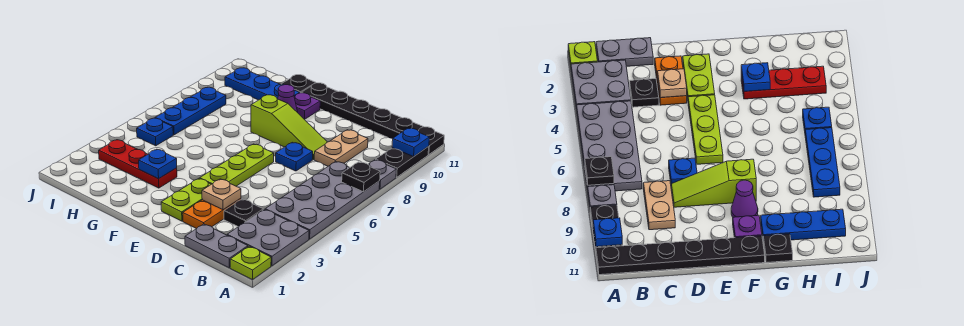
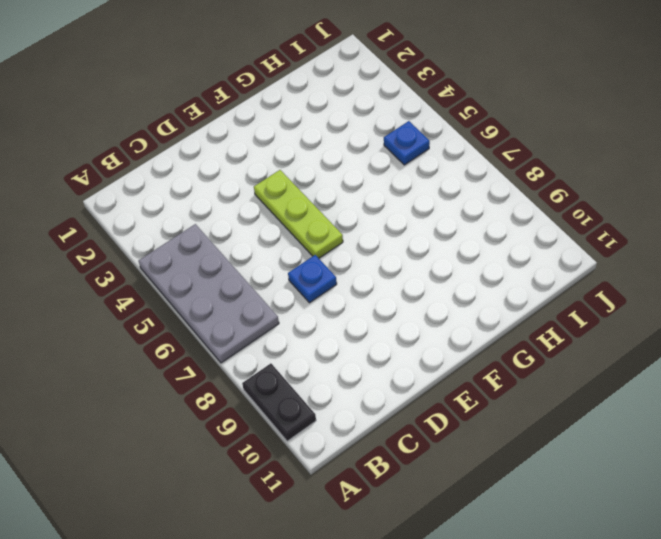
none -> lime 1x1 plate [230,246,271,280]
none -> grey 2x2 plate [227,209,309,266]
none -> grey 1x1 plate [368,160,396,189]

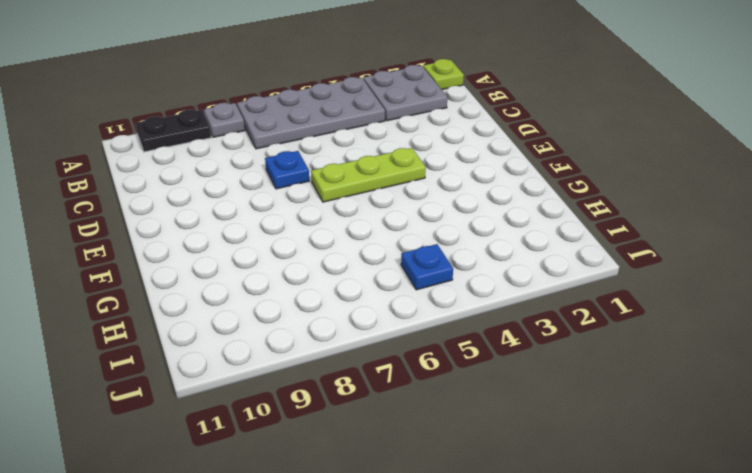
none -> black 1x6 plate [301,83,444,155]
none -> grey 1x2 plate [185,224,248,268]
none -> black 1x1 plate [224,199,263,227]

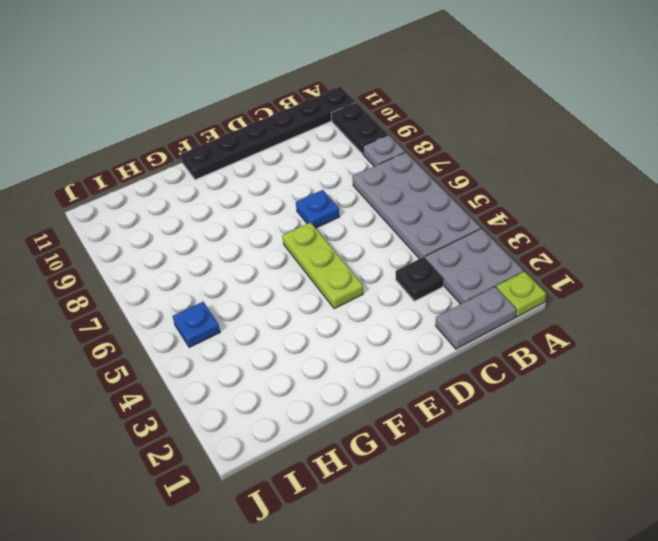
none -> tan 1x2 plate [314,130,368,166]
none -> orange 1x2 plate [183,198,241,229]
none -> lime 1x3 slope [251,95,327,159]

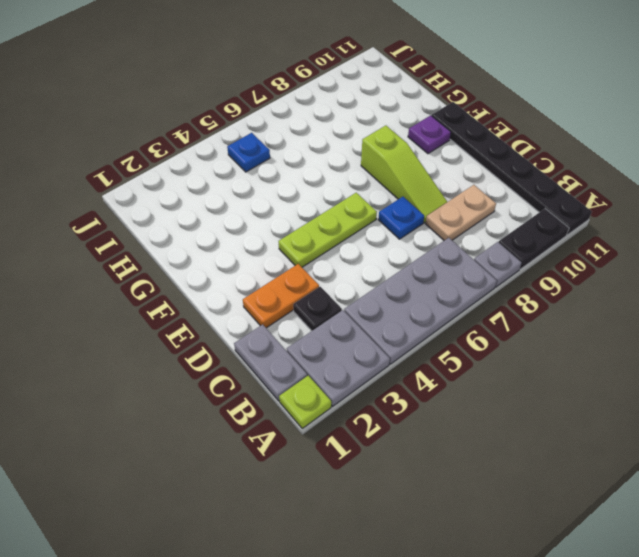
none -> lime 1x2 plate [161,178,211,221]
none -> purple 1x1 cone [278,85,298,113]
none -> red 1x3 plate [99,140,177,188]

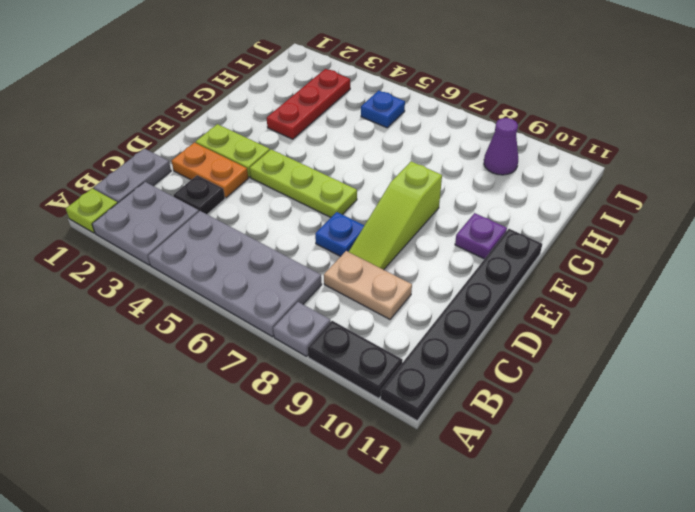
purple 1x1 cone [484,118,518,175] -> purple 1x1 cone moved to [278,85,298,113]
none -> blue 1x3 plate [225,68,299,100]
none -> black 1x1 plate [282,75,316,93]
none -> blue 1x3 plate [155,87,226,135]

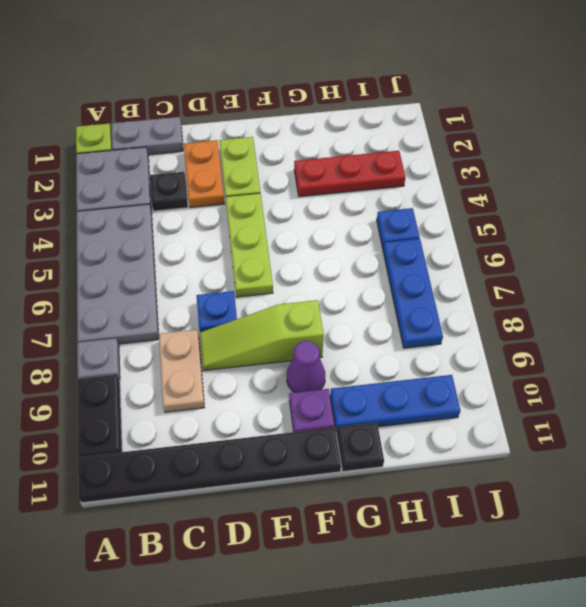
none -> black 1x1 plate [342,162,380,192]
none -> blue 1x1 plate [392,128,429,157]
none -> tan 1x1 plate [202,179,241,210]

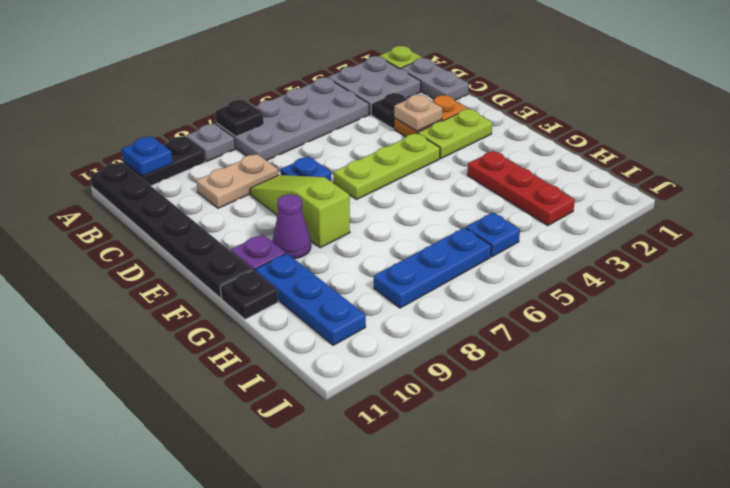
none -> blue 1x1 plate [139,149,177,179]

